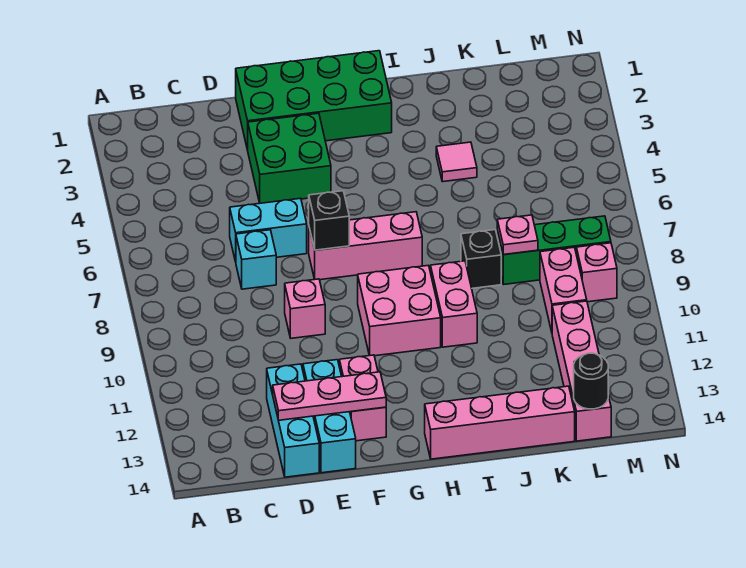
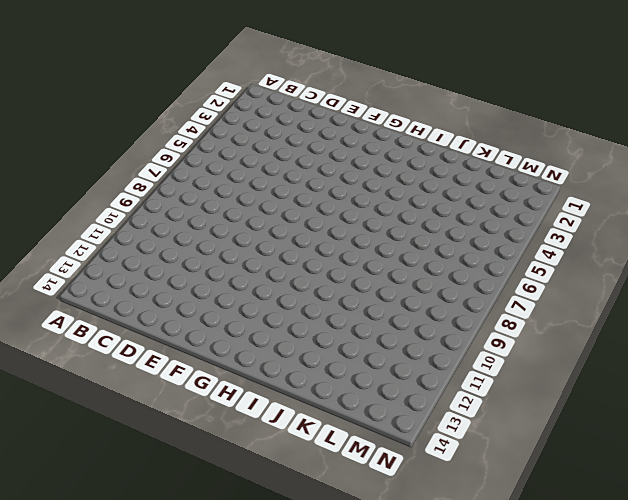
none -> cyan 1x2 brick [230,198,307,262]
none -> cyan 1x1 brick [236,230,276,289]
none -> cyan 1x3 brick [267,364,319,477]

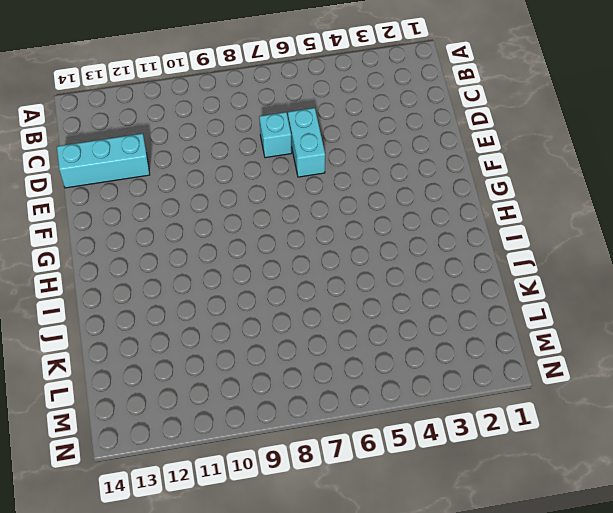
none -> green 2x4 brick [236,51,392,150]
none -> green 2x2 brick [248,113,331,203]
none -> pink 1x1 brick [285,279,325,338]

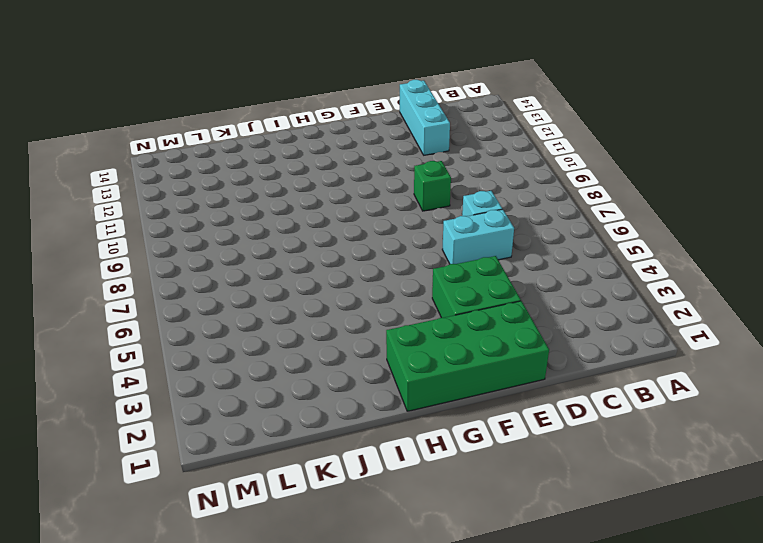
green 1x1 brick [414,161,451,211] -> pink 1x1 brick [285,279,325,338]
none -> cyan 1x3 brick [303,360,356,473]
none -> pink 1x3 brick [309,212,422,280]
none -> pink 1x2 brick [339,355,386,441]

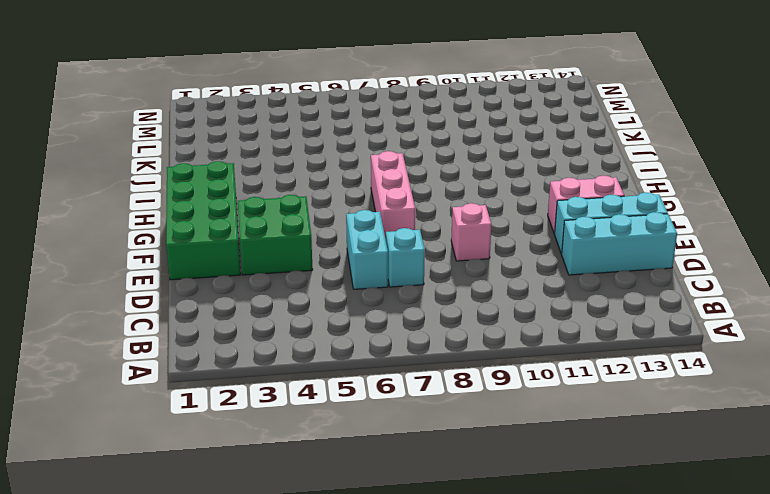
none -> pink 2x2 brick [358,265,441,356]
none -> pink 1x4 brick [425,386,575,459]
none -> pink 1x2 brick [431,261,477,347]

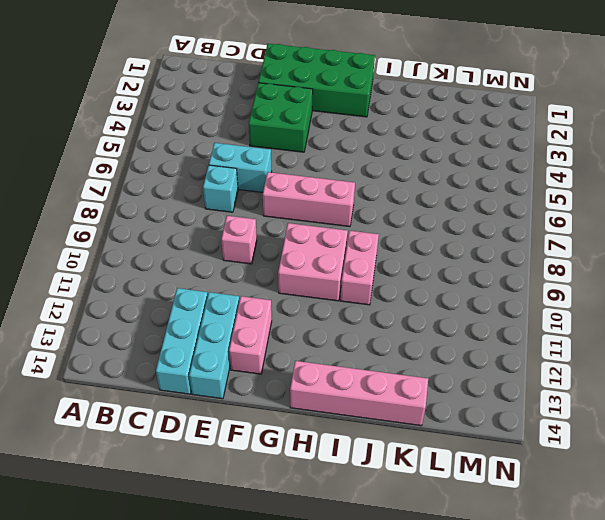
none -> pink 1x1 tile [436,142,477,182]
none -> black 1x1 brick [461,230,501,288]
none -> green 1x3 brick [497,216,611,285]

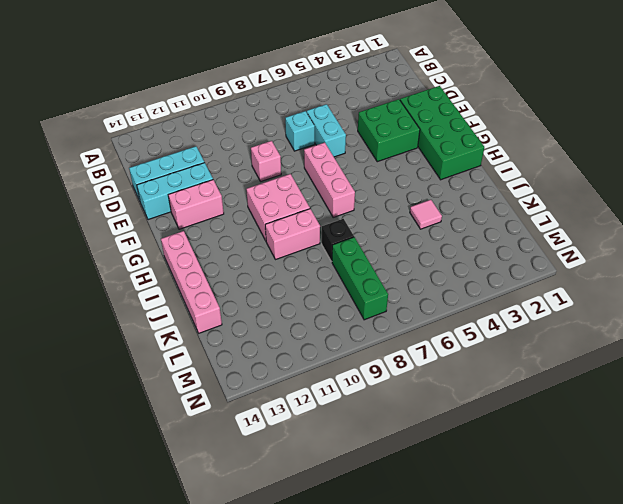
none -> pink 1x2 brick [540,248,587,332]
none -> pink 1x4 brick [552,301,611,441]
none -> pink 1x1 brick [576,243,617,302]

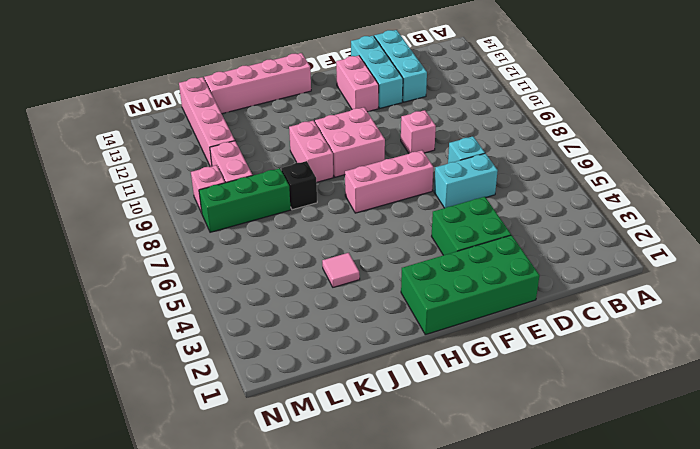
none -> pink 1x3 plate [273,372,386,420]
none -> black 1x1 brick [309,191,349,250]
none -> pink 1x1 plate [497,215,538,255]

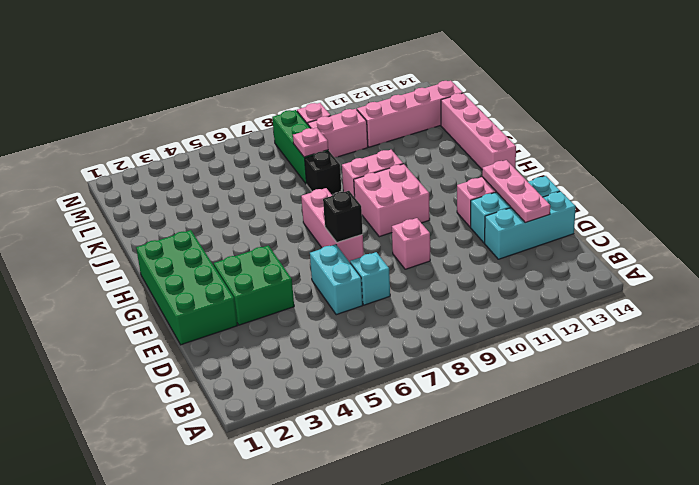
none -> pink 1x1 tile [436,142,477,182]
none -> black 1x1 round brick [574,353,608,409]

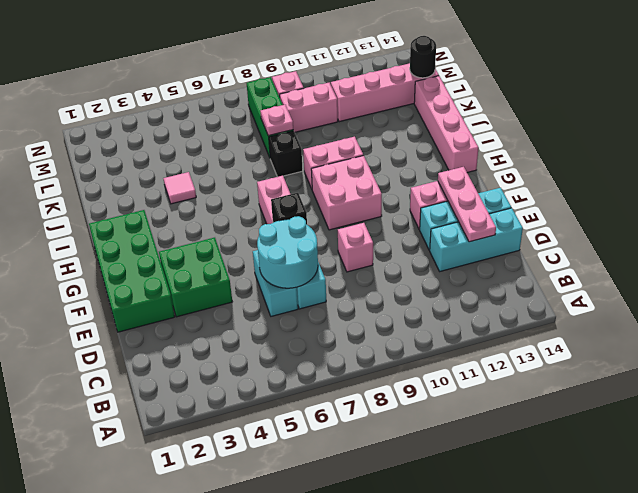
cyan 2x2 round brick [257,216,318,288] -> none

